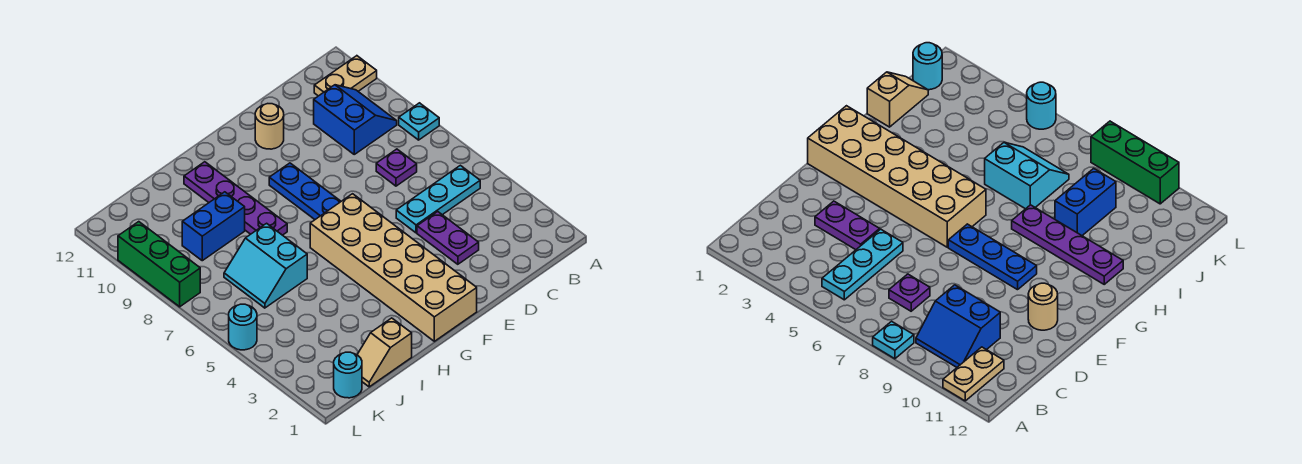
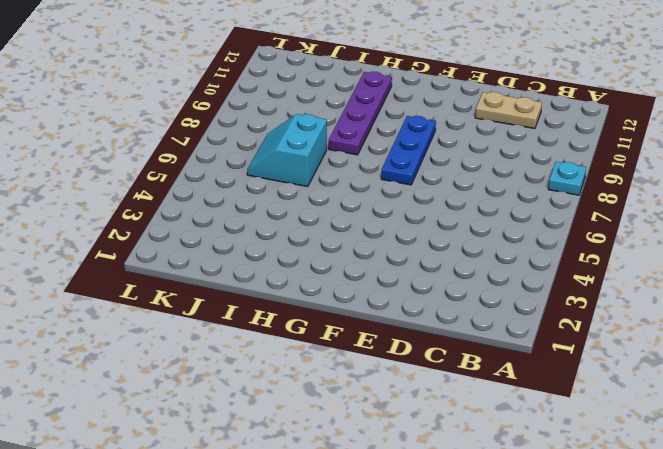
tan 1x2 plate [475,92,542,129] -> tan 1x2 plate moved to [314,56,377,96]
none -> cyan 1x3 plate [396,165,480,233]
none -> blue 2x2 slope [314,85,397,154]
none -> purple 1x1 plate [376,149,417,186]

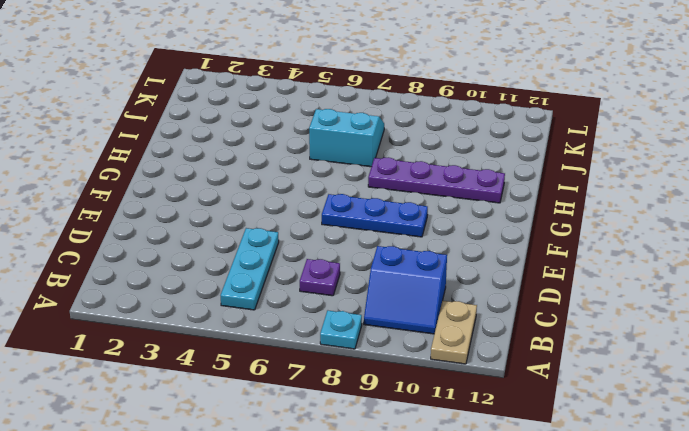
none -> purple 1x2 plate [417,212,479,264]
none -> tan 1x1 round brick [255,104,284,149]
none -> tan 2x6 brick [310,194,477,341]

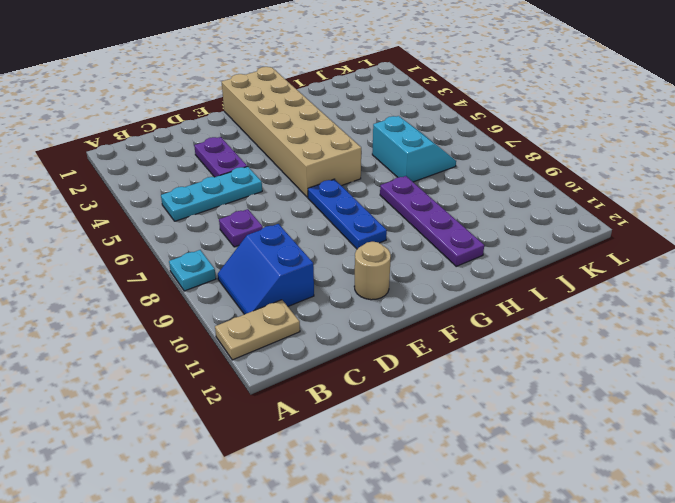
none -> tan 1x2 slope [357,318,412,387]
none -> blue 1x2 brick [182,192,245,261]
none -> cyan 1x1 round brick [334,352,362,398]

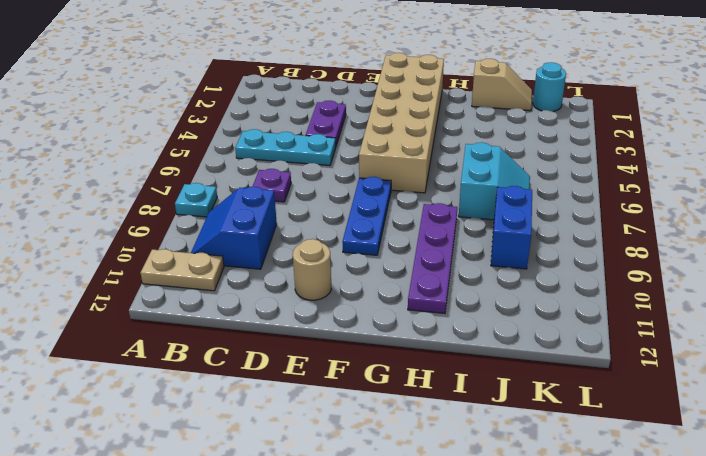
blue 1x2 brick [491,186,532,269] -> blue 1x2 brick turned to [182,192,245,261]
none -> cyan 1x1 round brick [229,304,257,350]
none -> green 1x3 brick [118,222,200,307]

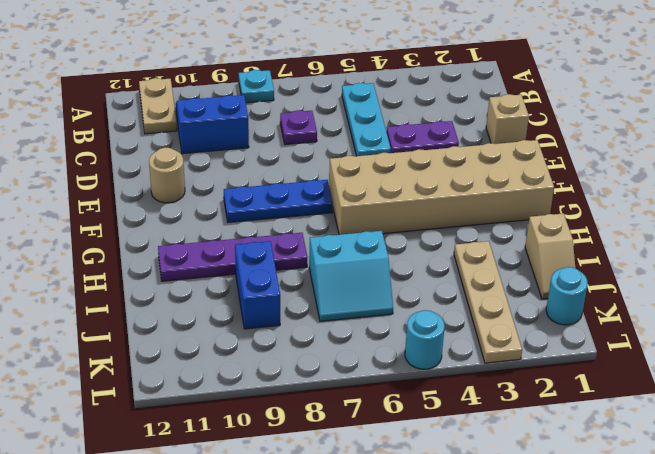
tan 1x1 brick [486,94,529,144] -> none
tan 1x4 plate [454,241,522,363] -> none
none -> green 1x3 brick [118,222,200,307]

